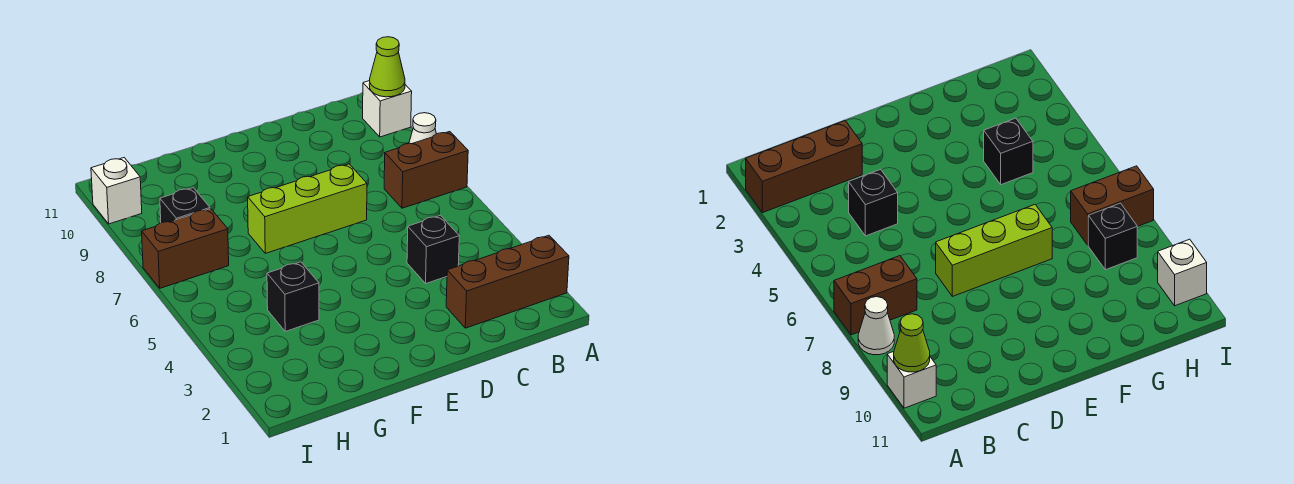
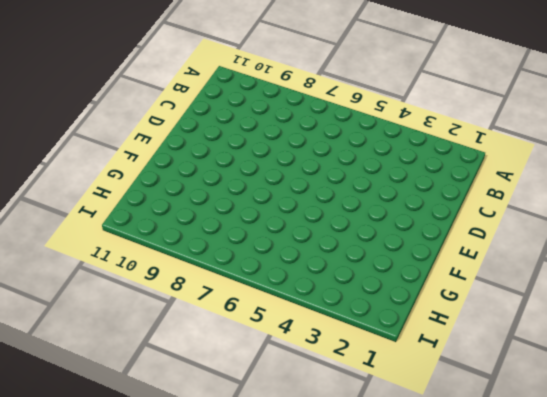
none -> brown 1x3 brick [446,235,569,328]
none -> brown 1x2 brick [384,132,468,208]

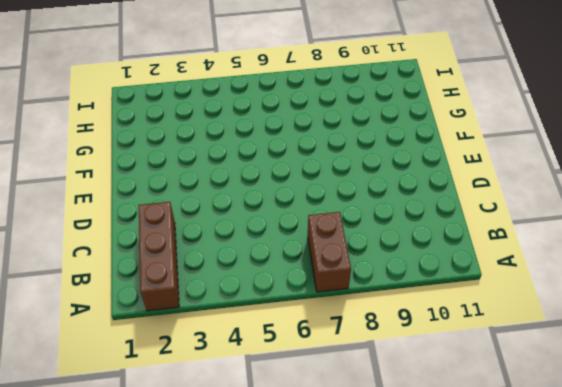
none -> white 1x1 cone [409,113,436,144]
none -> white 1x1 brick [363,81,412,137]

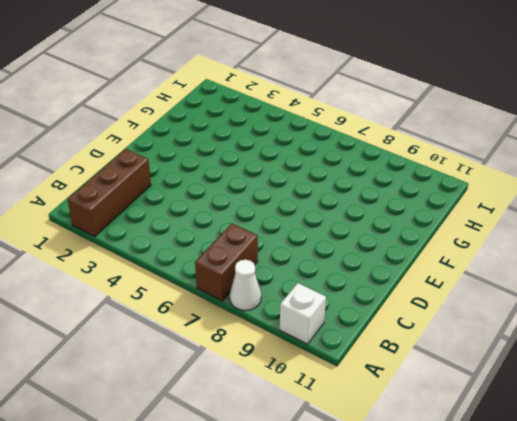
none -> black 1x1 brick [407,215,459,283]
none -> lime 1x3 brick [248,164,367,253]

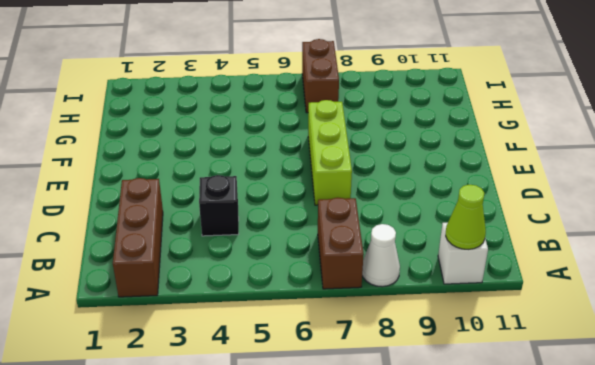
none -> black 1x1 brick [267,262,319,331]
none -> black 1x1 brick [160,188,210,223]

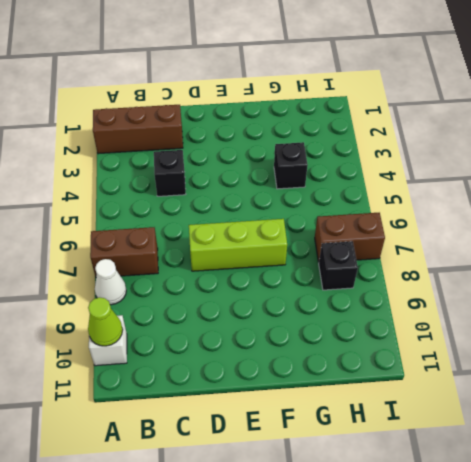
none -> white 1x1 brick [91,158,142,224]

